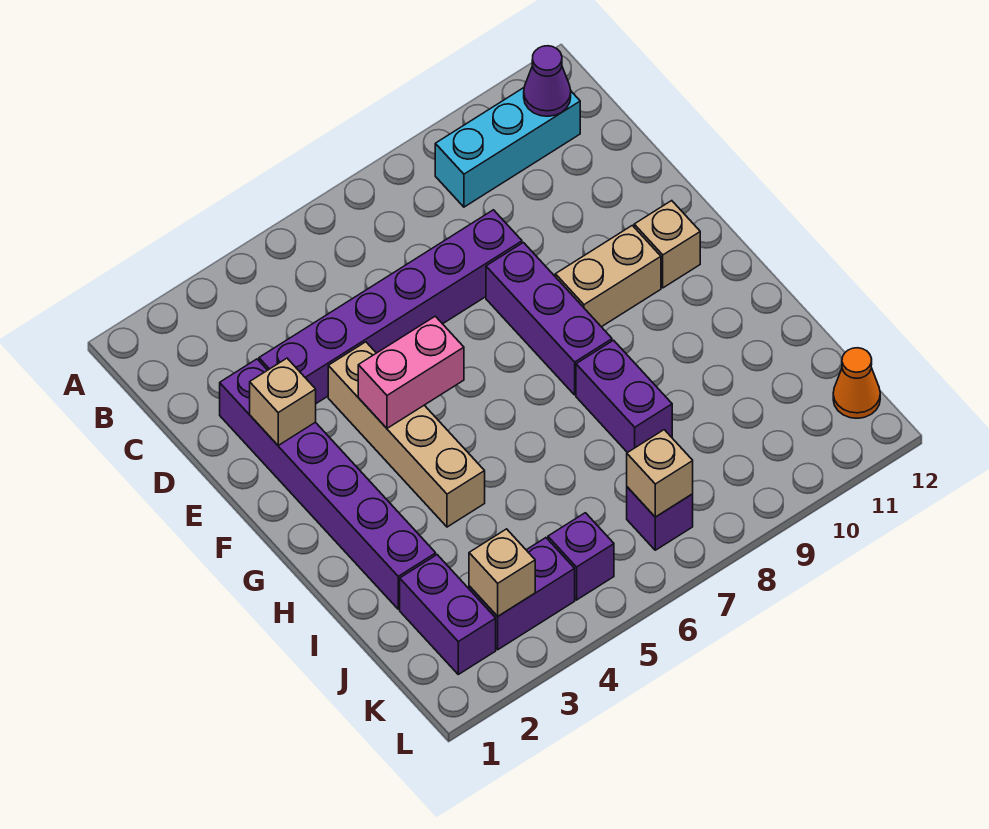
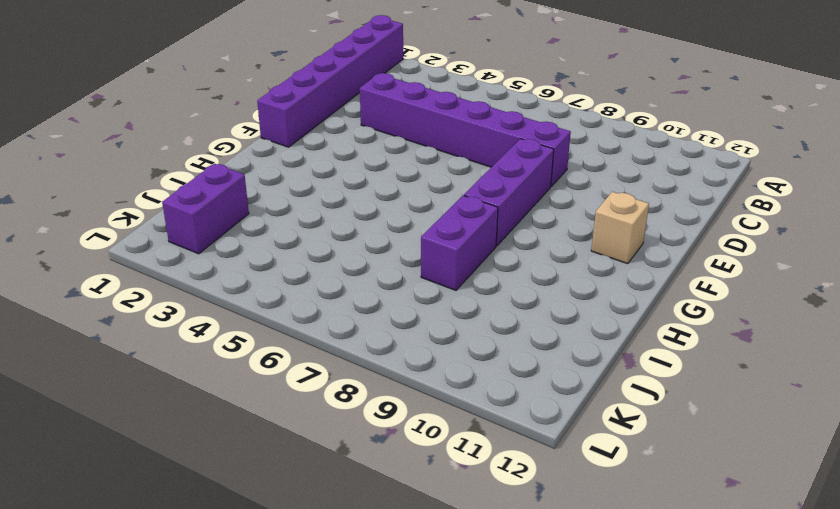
purple 1x6 brick [257,15,403,147] -> purple 1x6 brick moved to [220,359,436,609]
none -> cyan 1x3 brick [435,88,580,207]
none -> tan 1x4 brick [328,342,485,527]
none -> tan 1x2 brick [555,225,661,327]

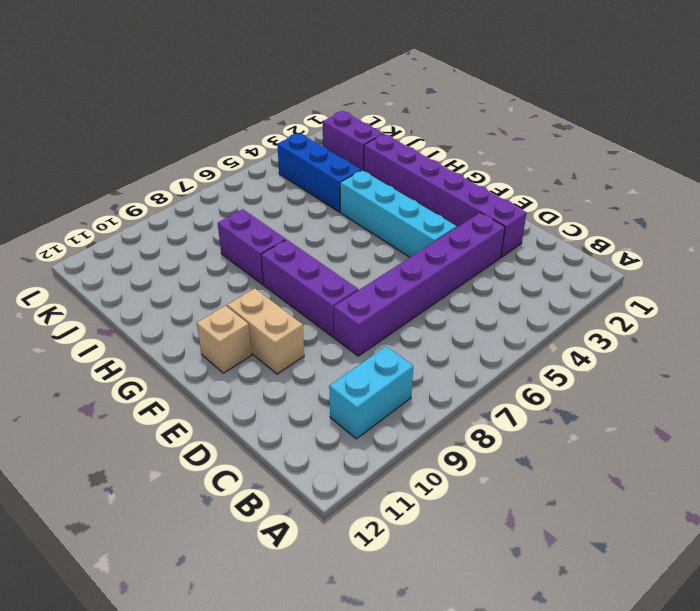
cyan 1x2 brick [329,346,413,439] -> cyan 1x3 brick [435,88,580,207]
cyan 1x4 brick [340,170,457,257] -> tan 1x4 brick [328,342,485,527]
tan 1x2 brick [227,288,304,374] -> tan 1x2 brick turned to [555,225,661,327]
blue 1x3 brick [277,133,361,212] -> purple 1x2 brick [469,538,575,650]
none -> purple 1x1 brick [548,513,614,600]
none -> purple 1x1 brick [627,487,693,550]
none -> orange 1x1 cone [833,348,880,418]

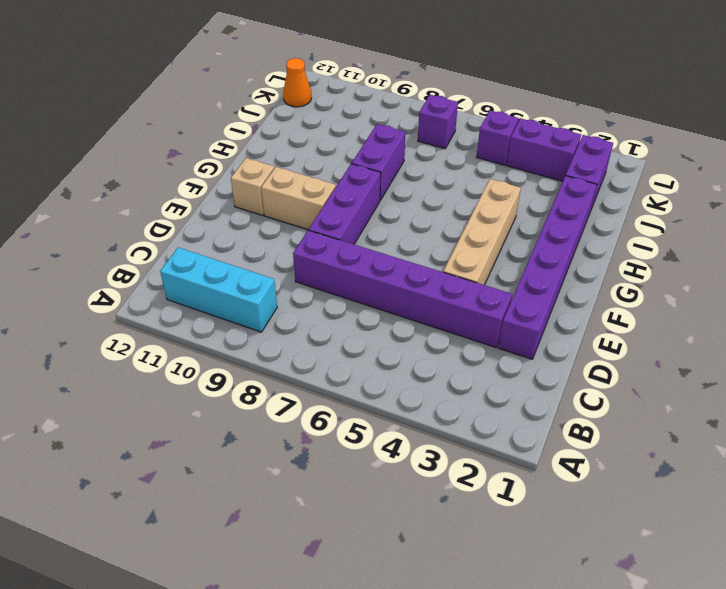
none -> purple 1x1 cone [524,46,571,116]
none -> tan 1x1 brick [250,358,316,445]
none -> pink 1x2 brick [358,316,464,428]

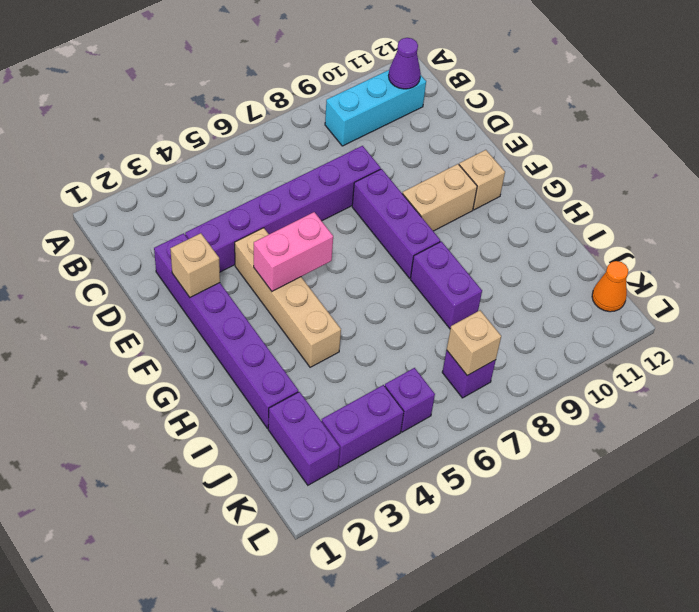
none -> tan 1x1 brick [469,529,535,616]

